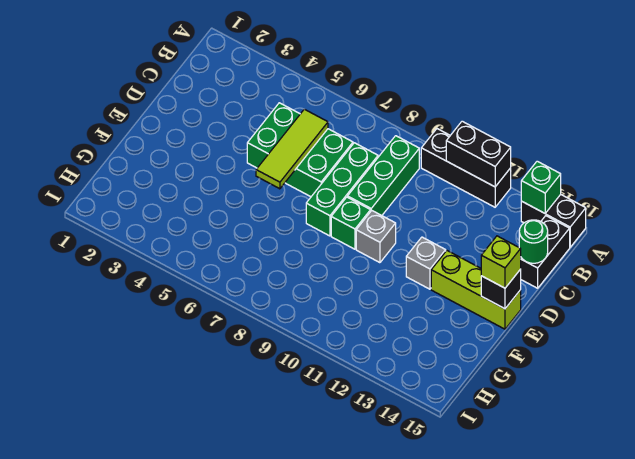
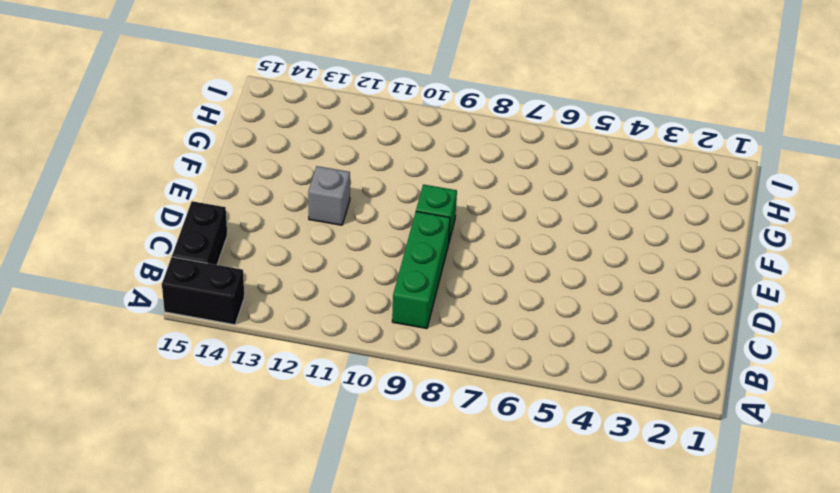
none -> black 1x3 brick [421,129,511,207]
none -> green 2x3 brick [247,103,353,197]
none -> green 1x3 brick [306,143,378,236]

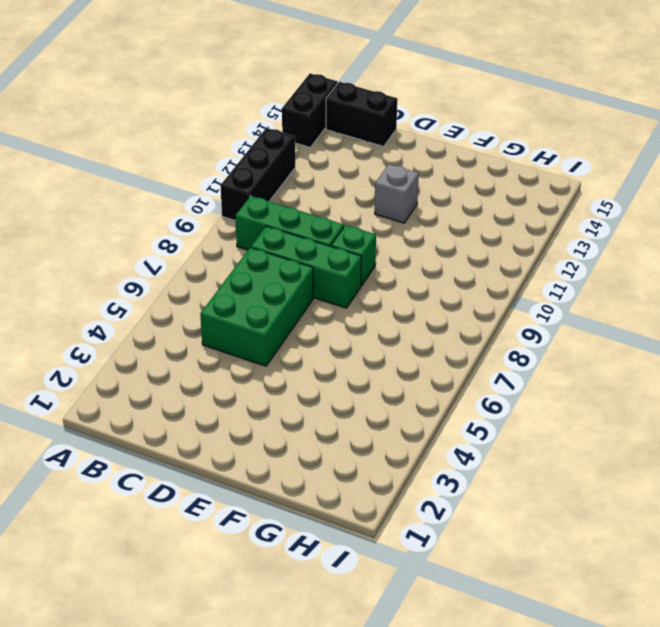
none -> grey 1x1 brick [356,211,396,263]
none -> lime 1x3 brick [431,251,521,329]
none -> black 1x2 brick [446,121,511,187]

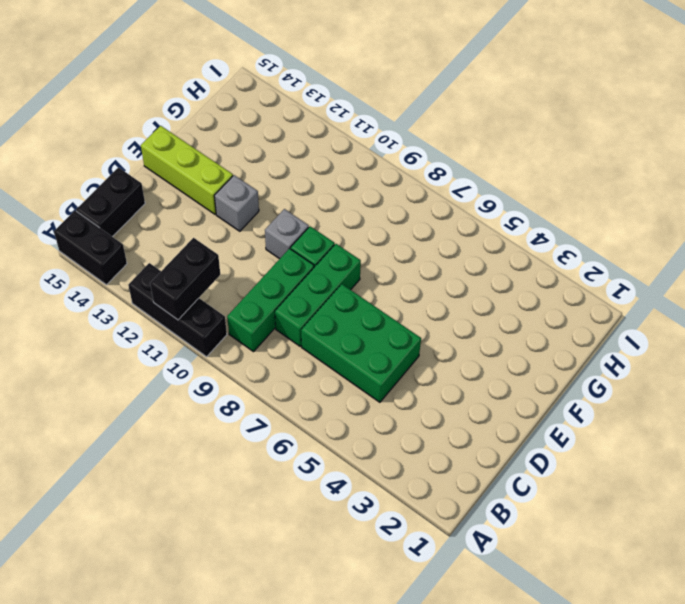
black 1x2 brick [150,238,220,320] -> black 1x2 brick turned to [446,121,511,187]
none -> green 1x1 brick [521,161,561,213]
none -> lime 1x3 tile [256,109,328,189]
none -> green 1x1 round brick [519,220,548,263]

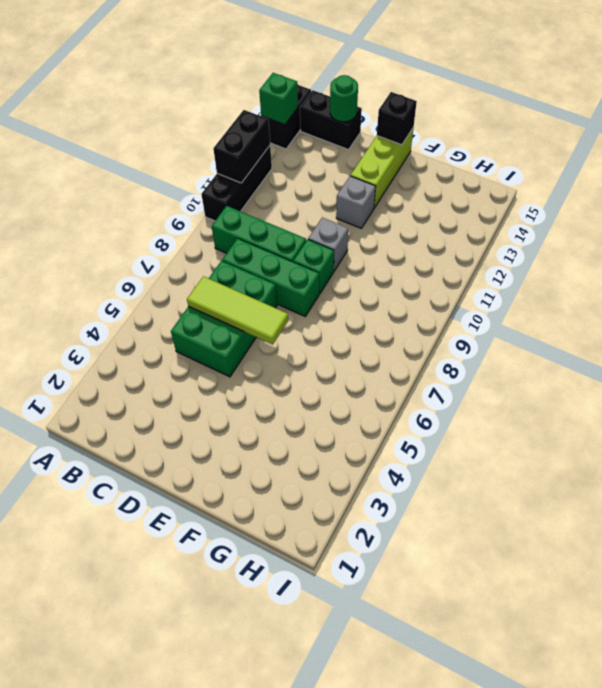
none -> lime 1x1 brick [481,236,521,288]

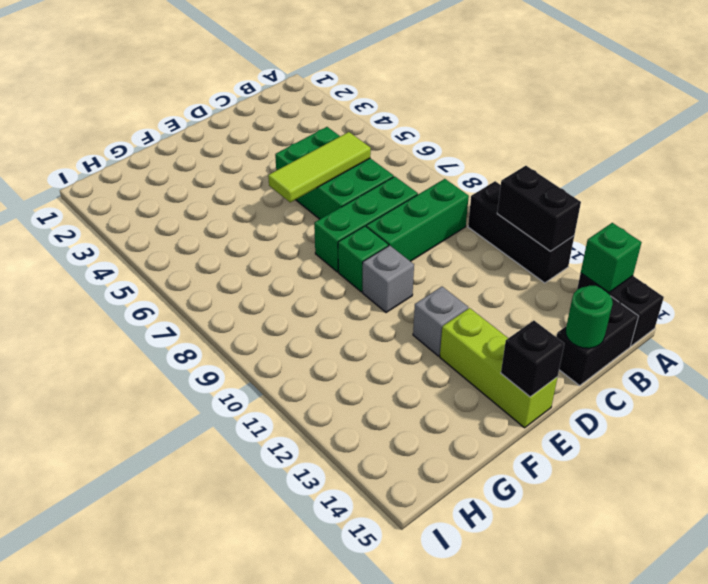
none -> lime 1x1 brick [481,236,521,288]

